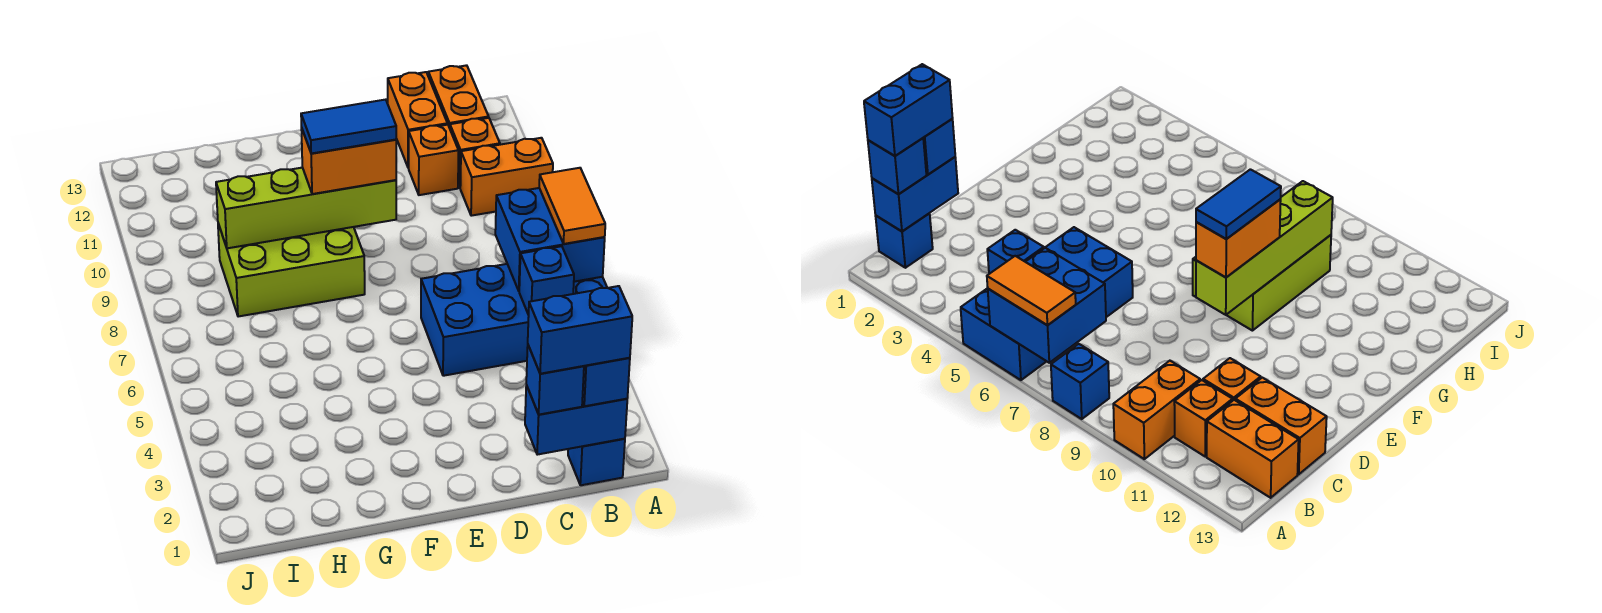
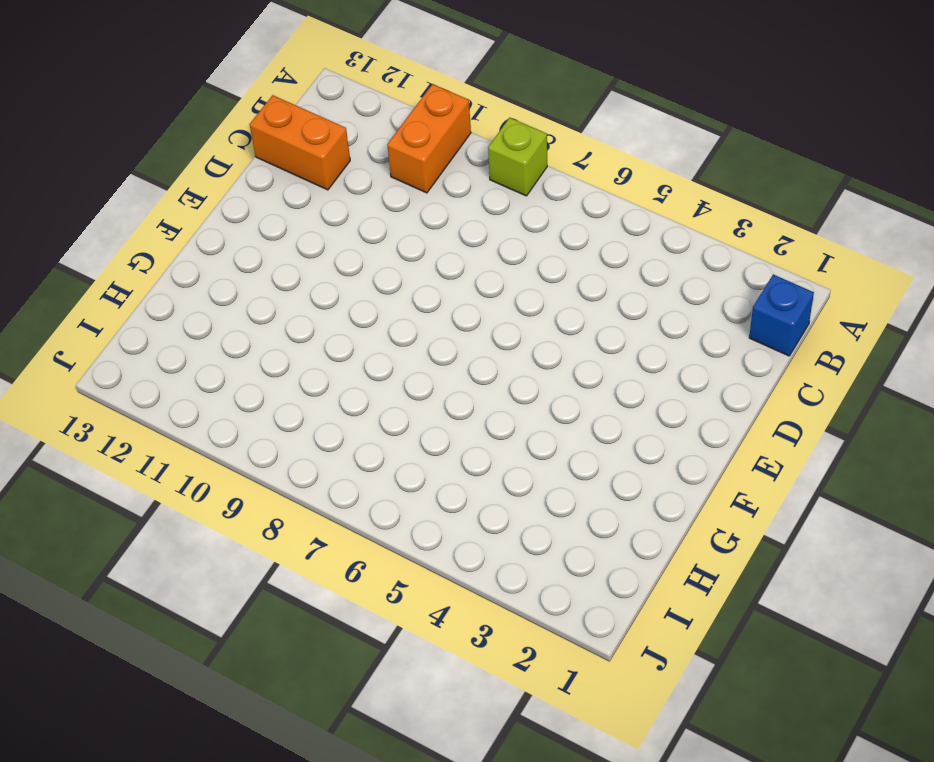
lime 1x1 brick [488,118,547,196] -> blue 1x1 brick [1051,344,1109,419]
none -> blue 2x4 brick [421,264,607,376]
none -> orange 1x1 brick [450,118,500,187]
none -> orange 1x2 brick [428,65,489,128]

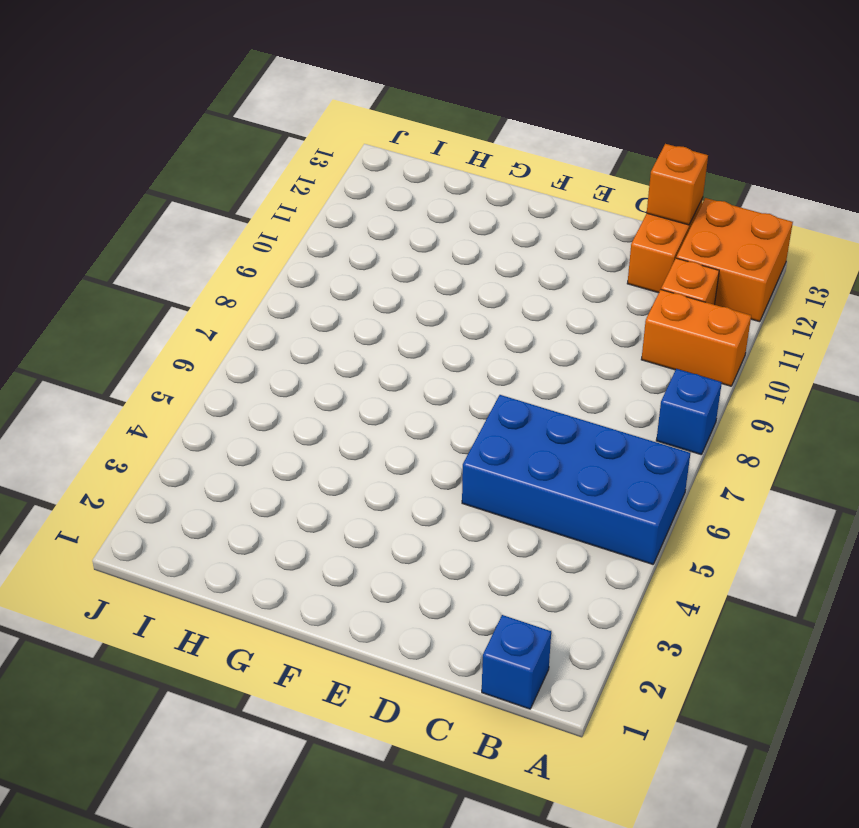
orange 2x2 brick [676,198,793,322] -> orange 1x2 brick [428,65,489,128]
orange 1x1 brick [647,144,708,225] -> orange 1x1 brick moved to [409,125,458,195]
none -> lime 2x3 brick [218,224,365,317]
none -> blue 2x2 brick [495,188,605,291]
none -> blue 1x2 brick [525,385,627,455]

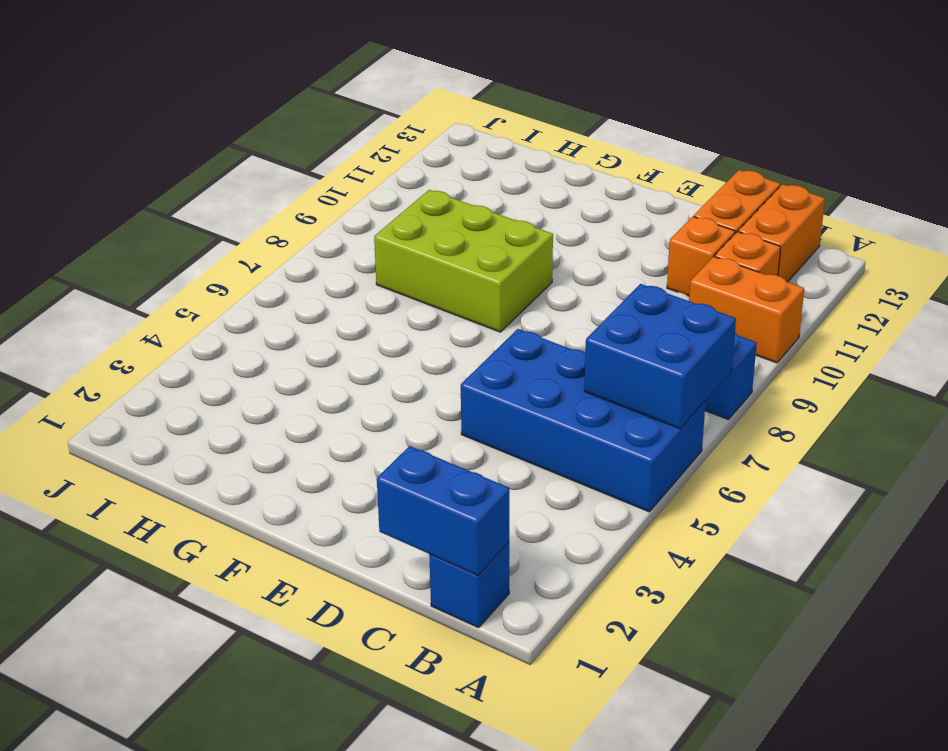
none -> blue 1x1 brick [519,246,574,315]
none -> lime 1x4 brick [216,168,396,248]
none -> orange 1x2 tile [539,168,605,244]

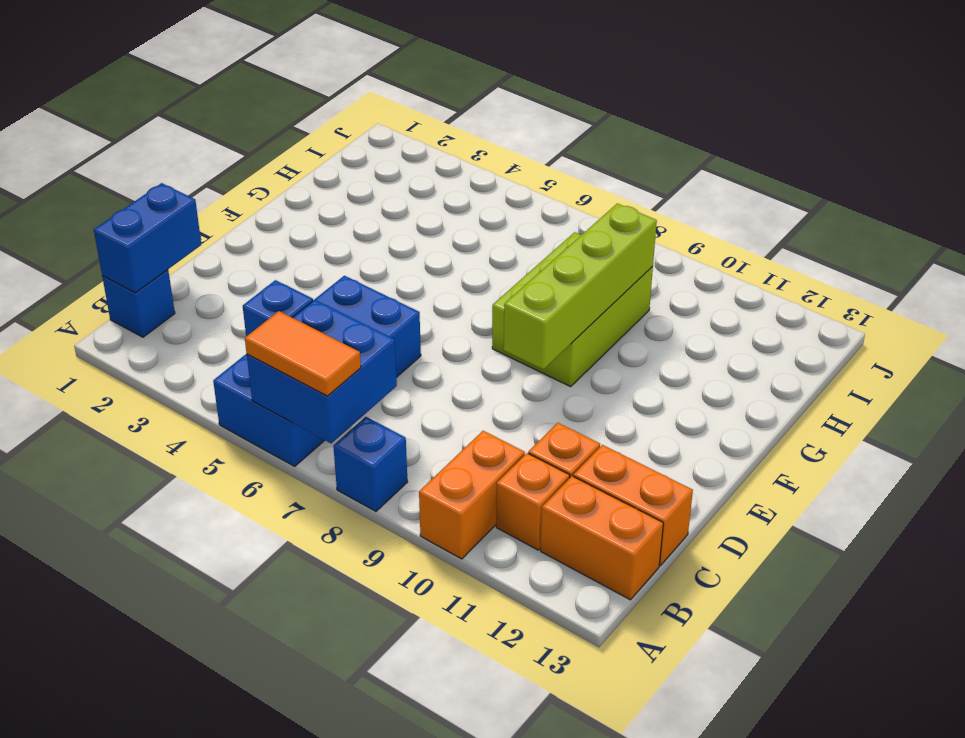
none -> blue 1x1 brick [582,358,630,406]
none -> blue 1x1 brick [526,346,584,415]
none -> orange 1x2 brick [301,128,396,194]

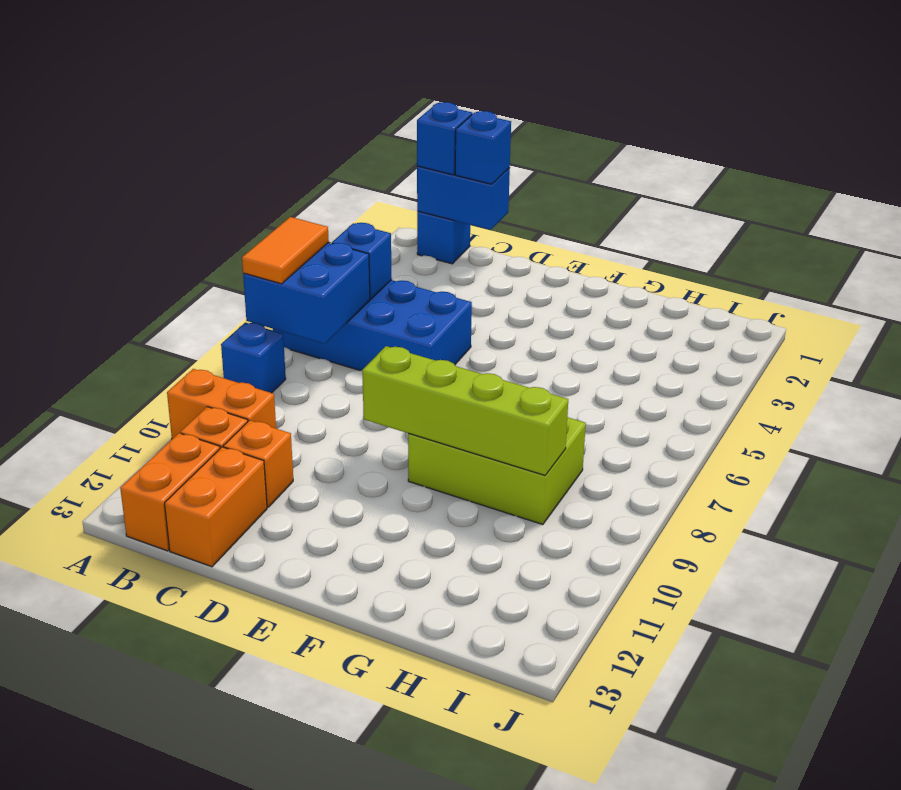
none -> orange 1x2 brick [301,128,396,194]
none -> blue 1x2 brick [528,286,632,374]
none -> blue 1x2 tile [301,100,396,153]

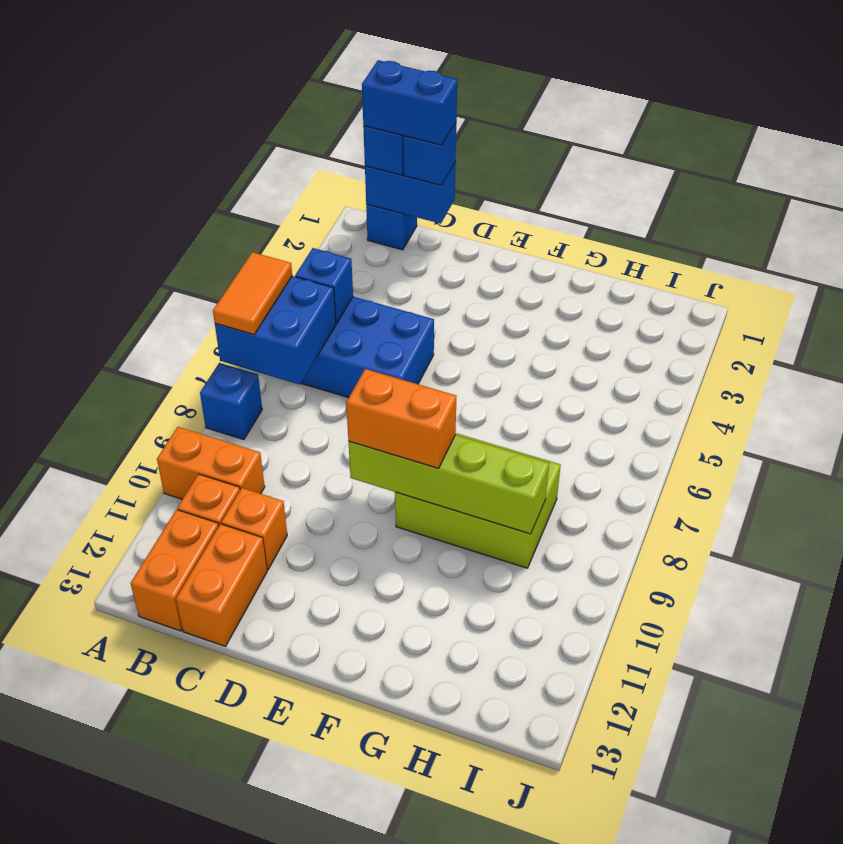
none -> blue 1x2 tile [301,100,396,153]

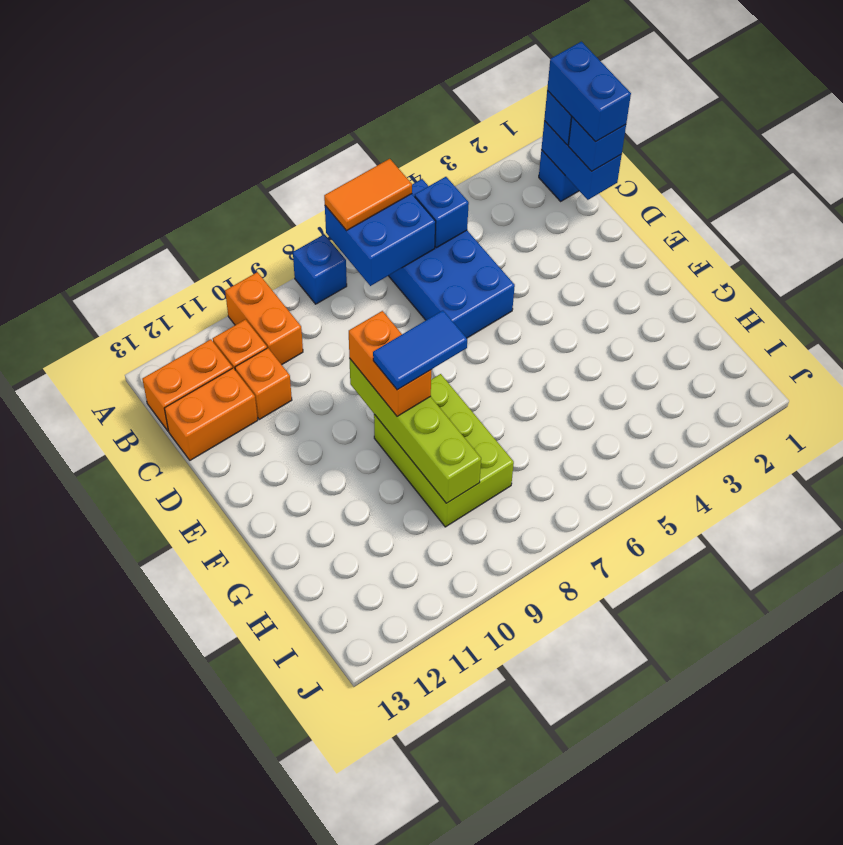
blue 1x2 tile [373,311,467,390] -> blue 1x2 tile turned to [301,100,396,153]

